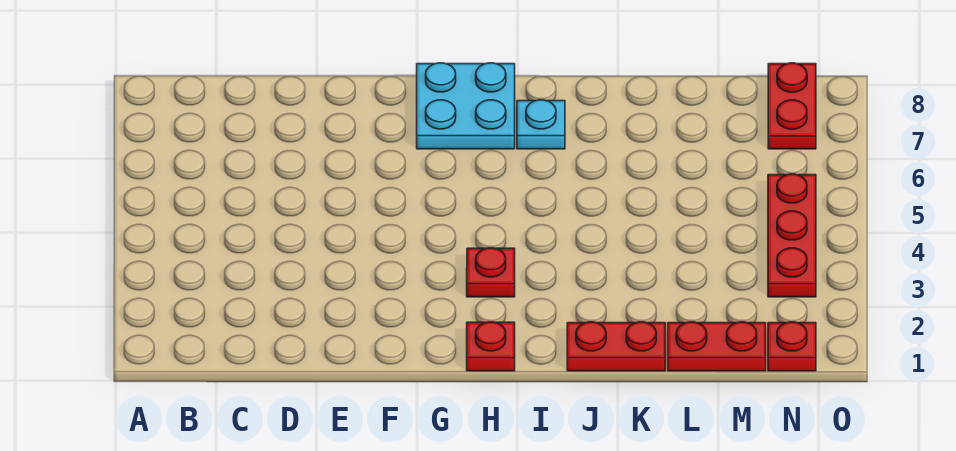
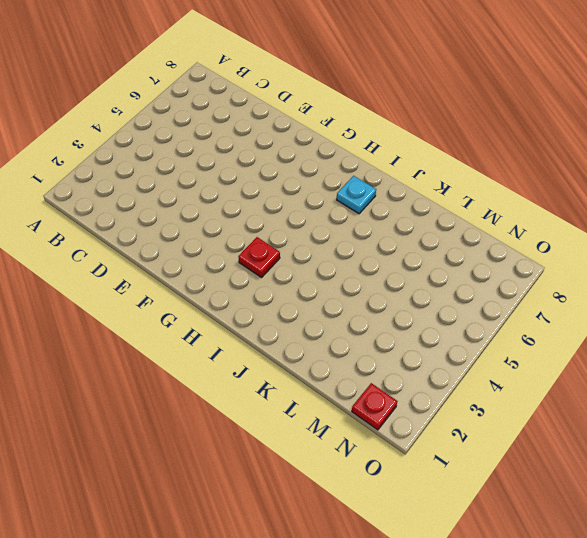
none -> cyan 2x2 plate [417,63,515,149]
none -> red 1x1 plate [467,322,515,371]

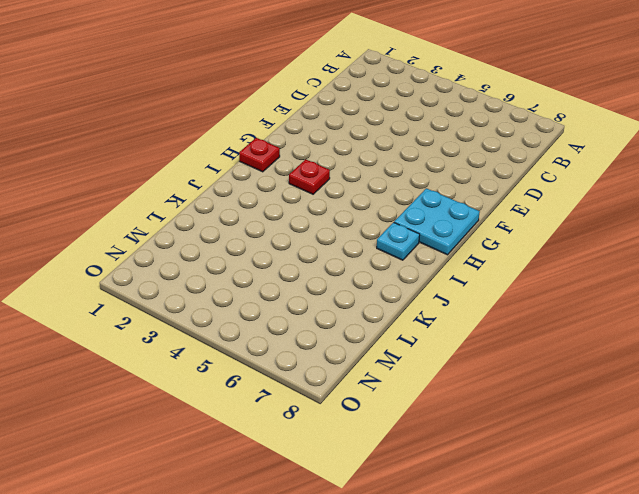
none -> red 1x2 plate [567,322,665,371]
none -> red 1x2 plate [668,322,766,371]

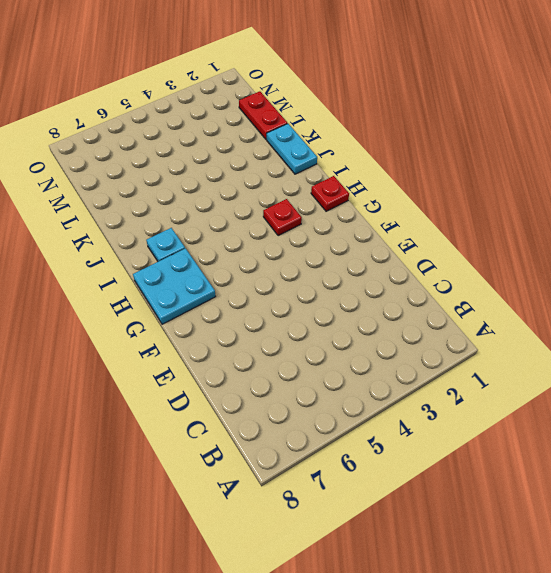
cyan 1x2 plate [267,124,317,174] -> red 1x2 plate [567,322,665,371]
none -> red 1x1 plate [768,322,816,371]
none -> red 1x3 plate [768,174,816,297]

